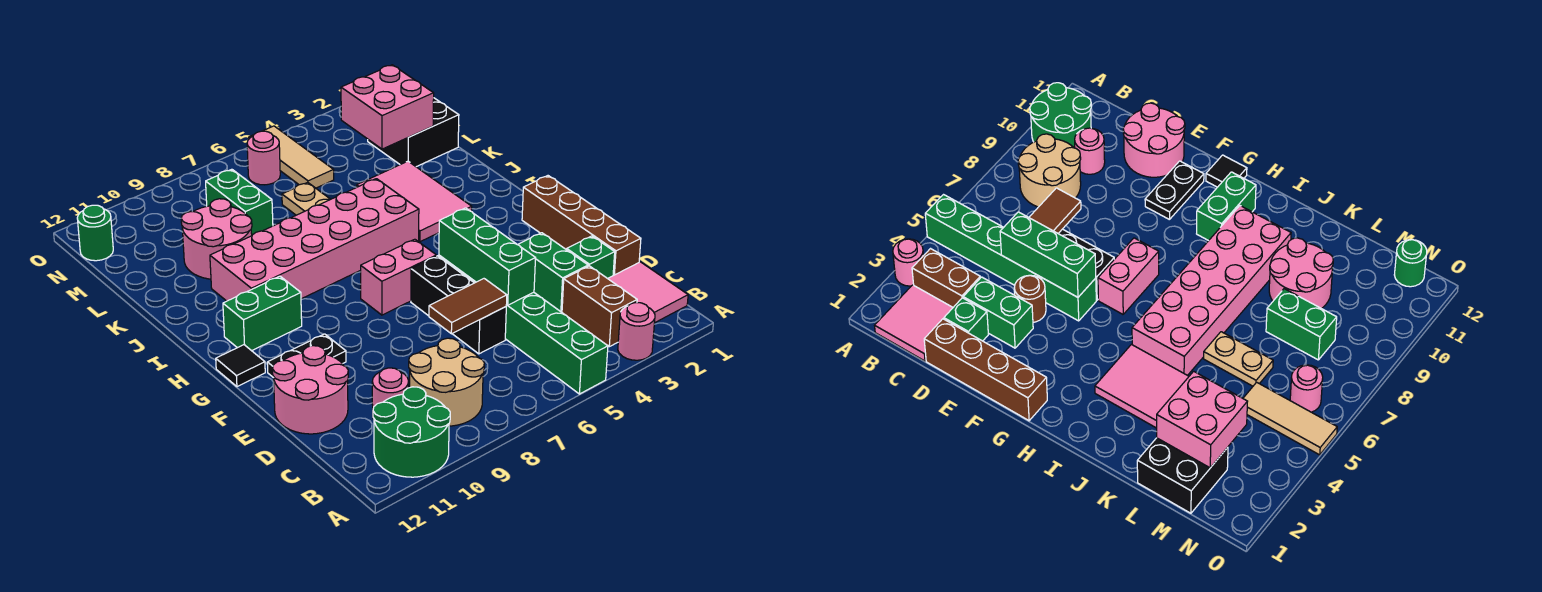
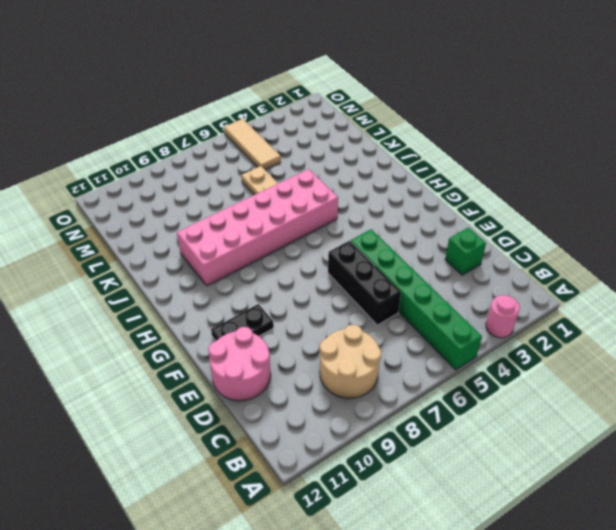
none -> green 2x2 round brick [373,387,450,477]
none -> pink 2x2 tile [608,262,688,322]
none -> brown 1x2 brick [562,266,637,347]

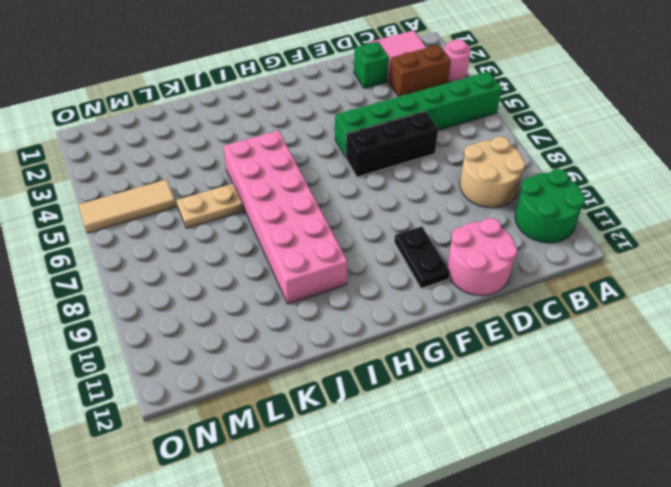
none -> pink 1x1 round brick [372,368,409,419]
none -> brown 1x4 brick [522,176,641,276]
none -> green 1x2 brick [518,233,588,312]

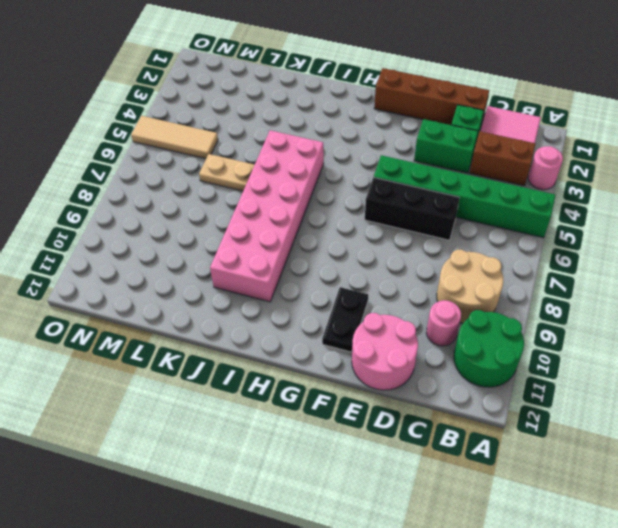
none -> brown 1x1 round brick [1014,275,1046,322]
none -> pink 1x2 brick [361,239,436,315]
none -> black 1x1 tile [216,345,265,387]

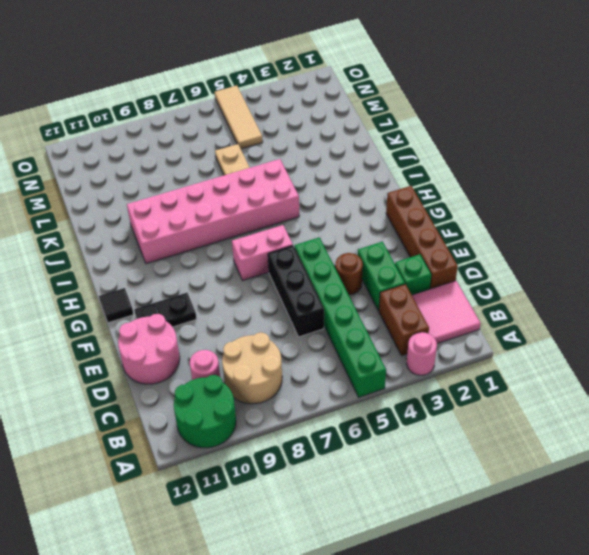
none -> green 1x2 brick [223,276,302,351]
none -> pink 2x3 tile [357,161,472,242]
none -> pink 2x2 round brick [181,199,252,279]

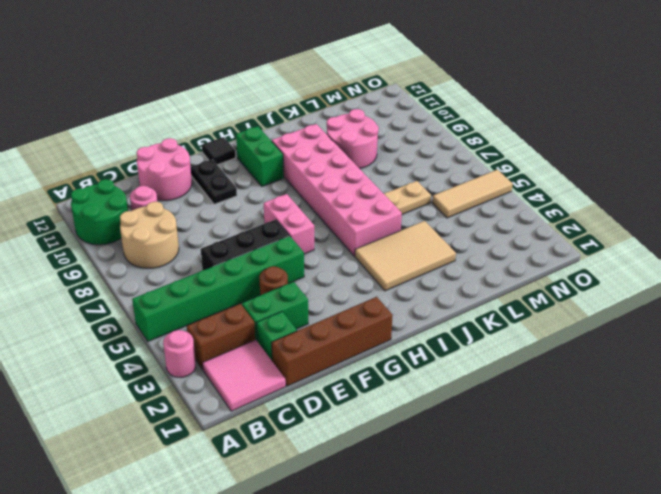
tan 2x3 tile [355,221,456,291] -> pink 2x3 tile [357,161,472,242]
none -> black 2x2 brick [368,98,459,167]
none -> green 1x2 brick [206,169,273,235]
none -> pink 1x1 round brick [247,131,280,185]

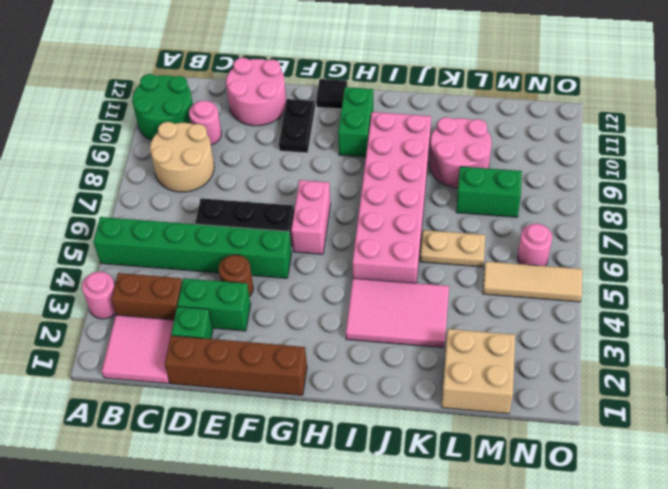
tan 2x2 brick [442,329,515,414] -> black 2x2 brick [368,98,459,167]
none -> green 1x1 round brick [77,205,113,261]
none -> green 1x3 brick [439,208,535,305]
none -> brown 1x2 tile [429,279,507,334]

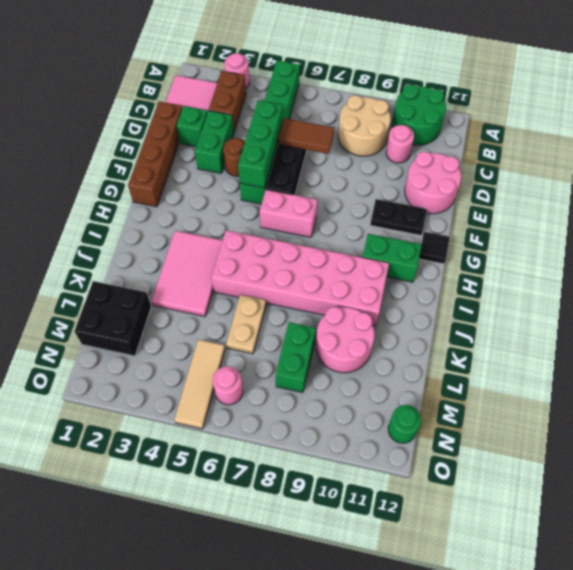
none -> pink 2x2 brick [341,65,434,149]

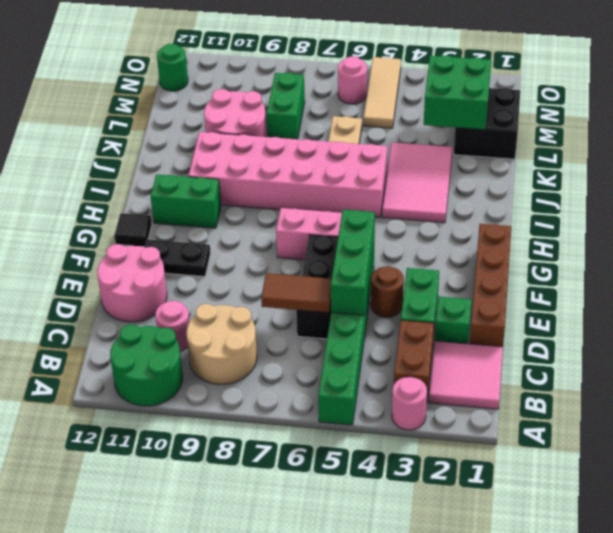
green 2x2 brick [424,55,491,130] -> pink 2x2 brick [341,65,434,149]

